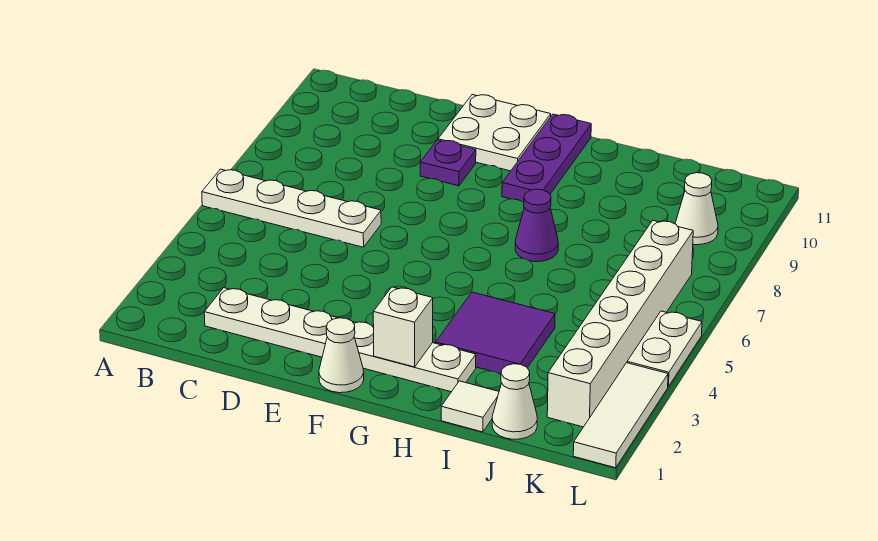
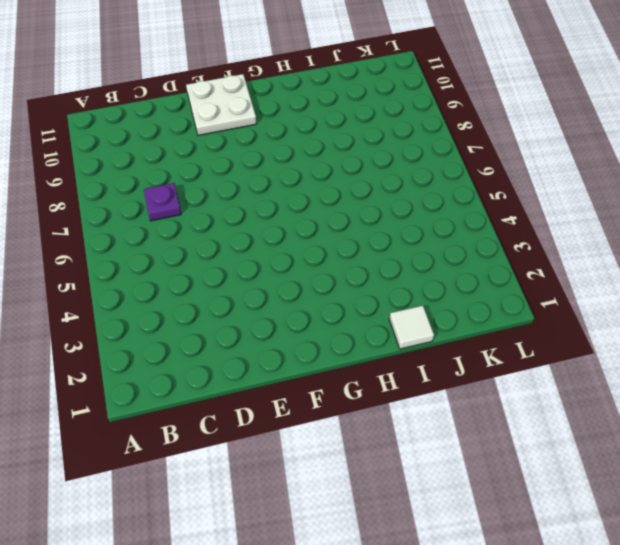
purple 1x1 plate [144,183,181,221] -> purple 1x1 plate moved to [420,140,476,186]
none -> white 1x4 plate [202,169,381,247]
none -> white 1x6 plate [204,288,476,392]
none -> white 1x1 cone [319,318,364,393]

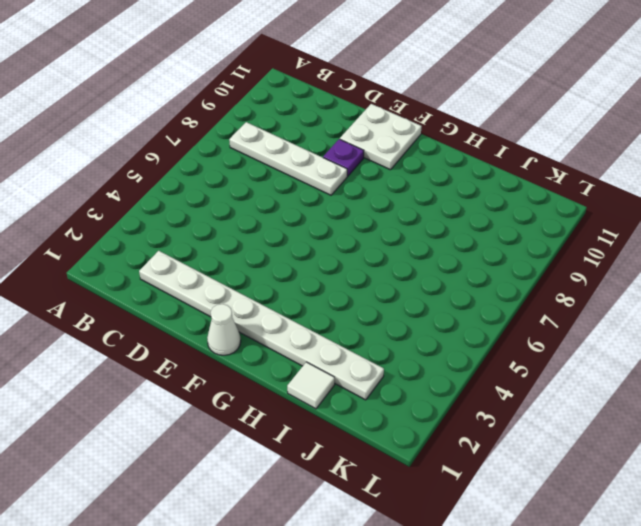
white 1x4 plate [229,122,347,195] -> white 1x4 plate moved to [202,169,381,247]
white 1x8 plate [139,251,384,400] -> white 1x6 plate [204,288,476,392]
none -> purple 1x3 plate [502,114,591,202]
none -> purple 2x2 tile [436,292,555,374]
none -> purple 1x1 cone [515,189,558,262]

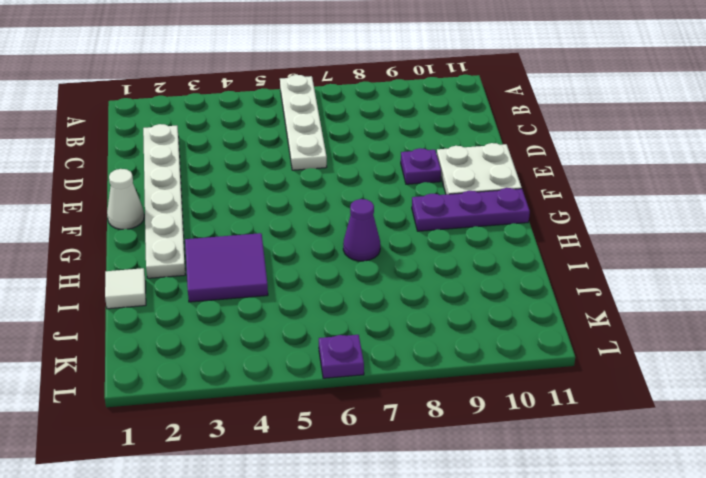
purple 1x1 plate [319,335,364,378] -> none
none -> white 1x1 cone [492,364,537,439]
none -> white 1x6 brick [547,221,693,427]
none -> white 1x1 cone [675,173,718,245]

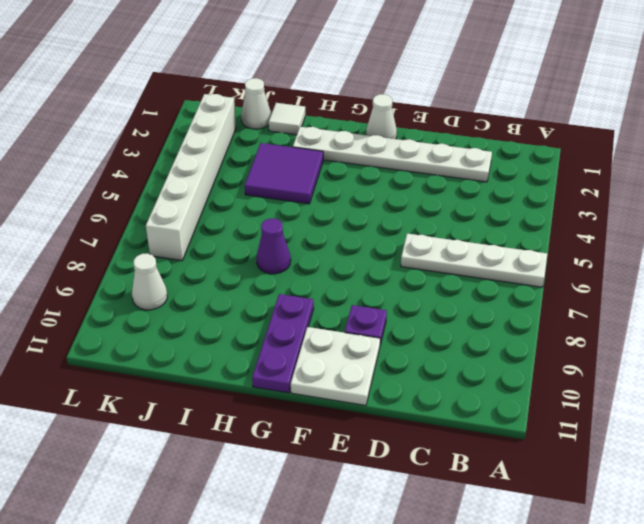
none -> white 1x3 tile [573,363,668,468]
none -> white 1x2 plate [627,311,702,386]
none -> white 1x1 brick [373,287,433,367]

